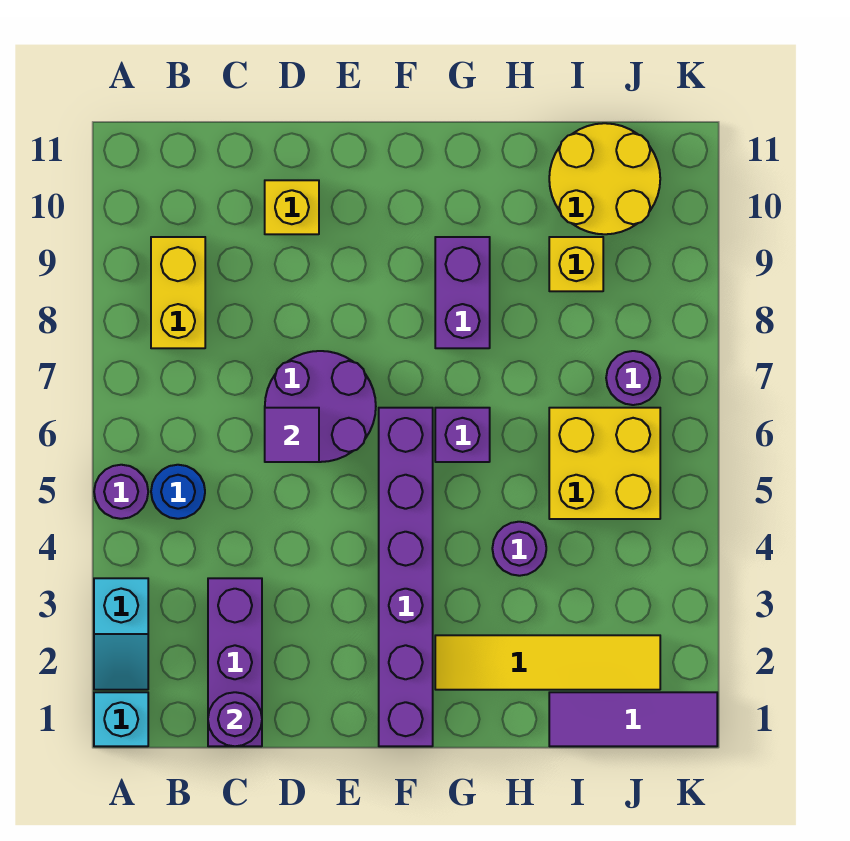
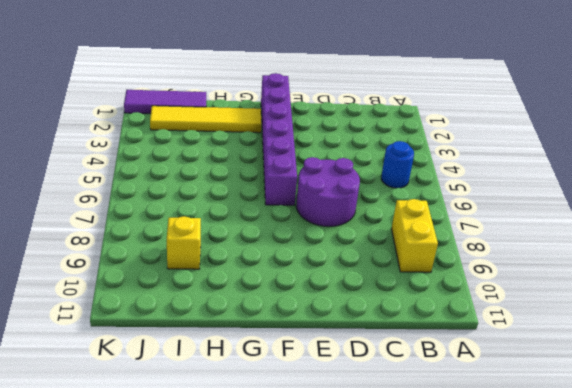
none -> cyan 1x1 brick [94,692,148,746]
none -> cyan 1x2 slope [94,578,148,690]
none -> purple 1x1 round brick [94,465,148,519]

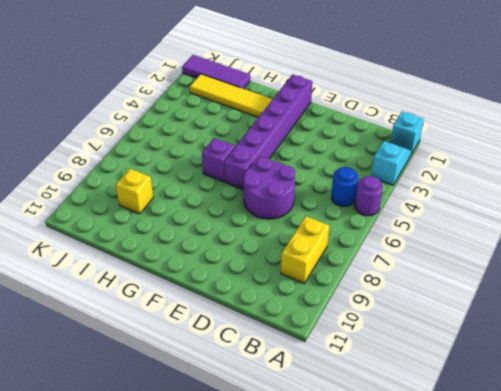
none -> purple 1x3 brick [208,578,262,746]
none -> yellow 1x1 brick [265,180,319,234]
none -> purple 1x2 brick [435,237,490,348]

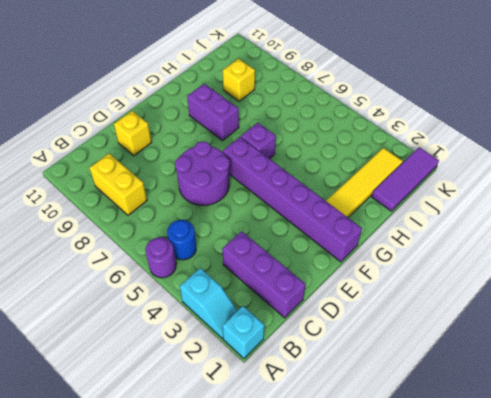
none -> purple 1x1 round brick [492,522,546,576]
none -> yellow 2x2 brick [549,408,660,519]
none -> yellow 2x2 round brick [549,123,660,234]

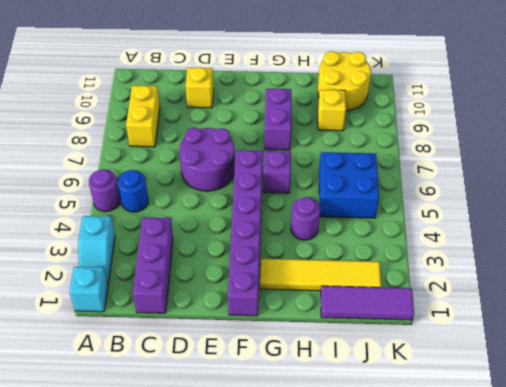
blue 2x2 brick [319,152,379,218] -> yellow 2x2 brick [549,408,660,519]
none -> purple 1x1 round brick [606,351,660,405]
none -> purple 1x1 round brick [208,692,262,746]
none -> purple 1x1 tile [265,408,319,462]

